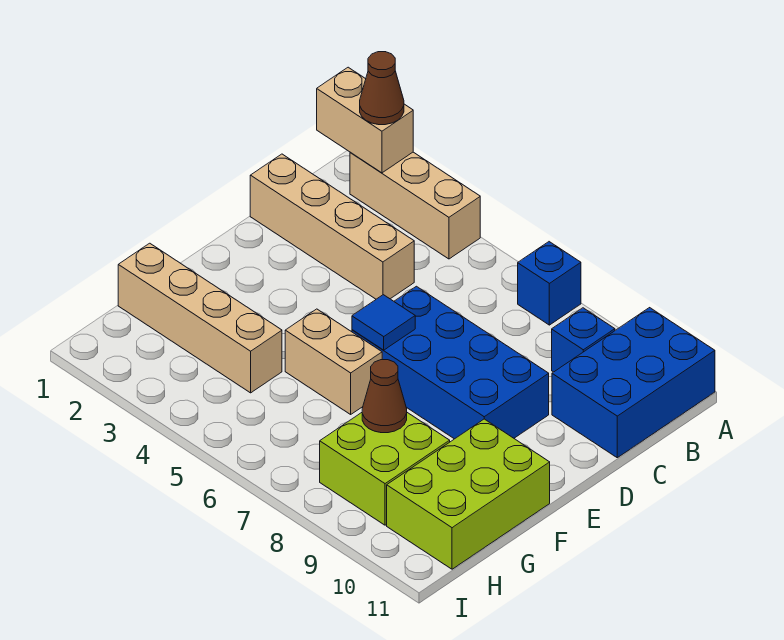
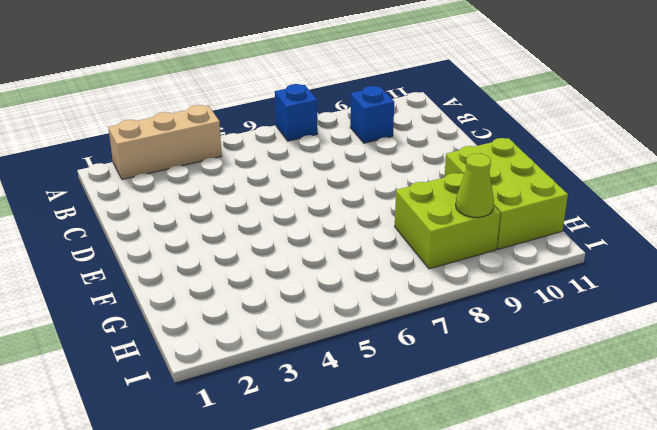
lime 1x1 cone [456,153,494,217] -> none
none -> blue 2x3 brick [552,308,715,458]
none -> tan 1x4 brick [250,154,414,299]
none -> blue 2x4 brick [352,286,549,439]

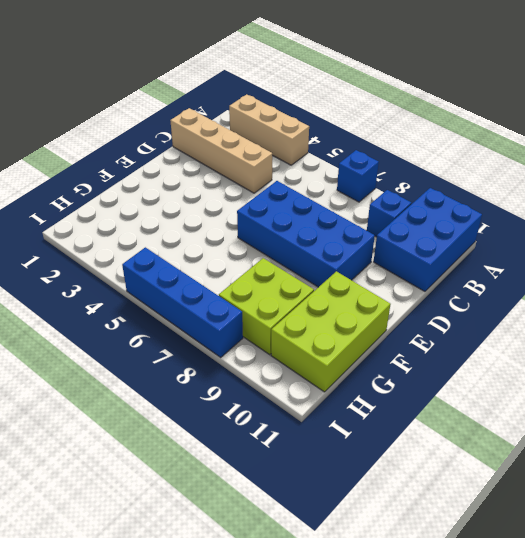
blue 1x4 brick [122,247,243,357] -> none
none -> tan 1x2 brick [285,309,382,414]
none -> tan 1x4 brick [118,243,282,393]
none -> tan 1x2 brick [317,67,413,173]

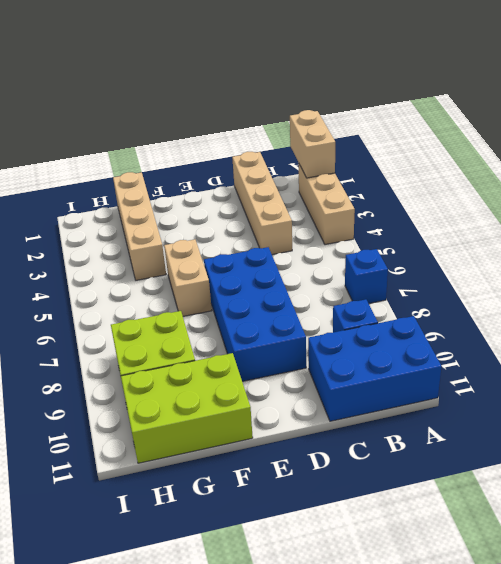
none -> blue 1x1 tile [352,295,415,350]
none -> brown 1x1 cone [362,360,407,433]
none -> brown 1x1 cone [360,52,404,125]

